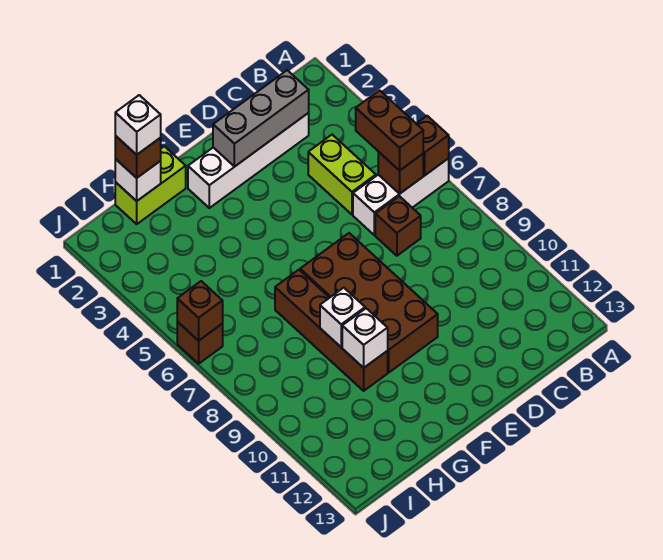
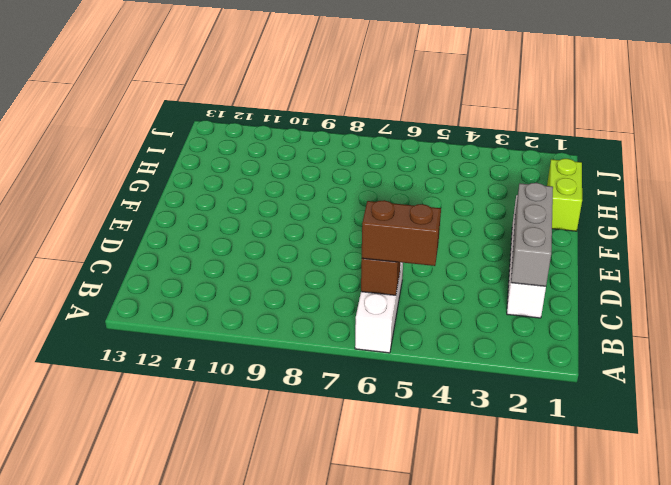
none -> lime 1x2 brick [308,135,376,215]
none -> brown 1x1 brick [375,196,421,256]
none -> brown 2x4 brick [300,233,438,372]

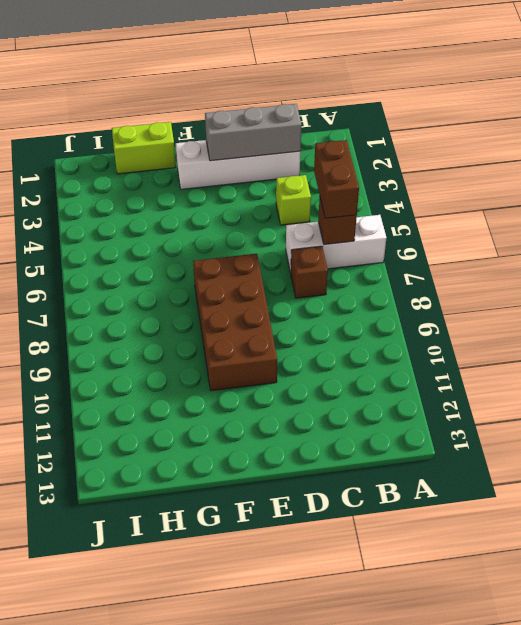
lime 1x1 brick [276,175,311,225] -> lime 1x2 brick [308,135,376,215]
none -> brown 1x4 brick [275,270,388,391]
none -> brown 1x1 brick [177,322,223,364]
none -> brown 1x1 brick [416,116,449,175]

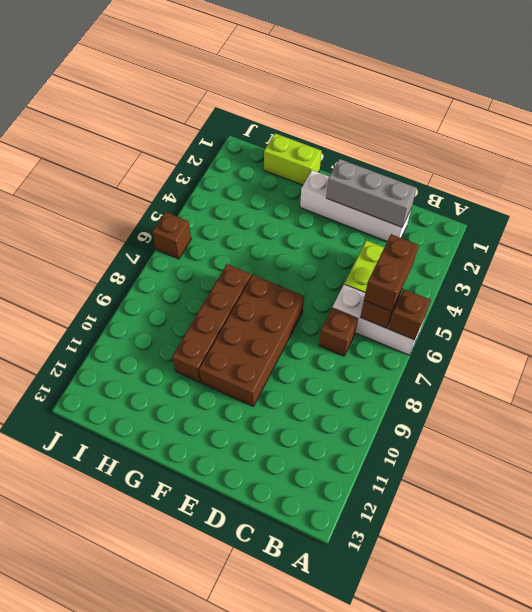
none -> white 1x1 brick [320,288,365,347]
none -> white 1x1 brick [342,308,388,368]
none -> white 1x1 brick [115,159,161,201]

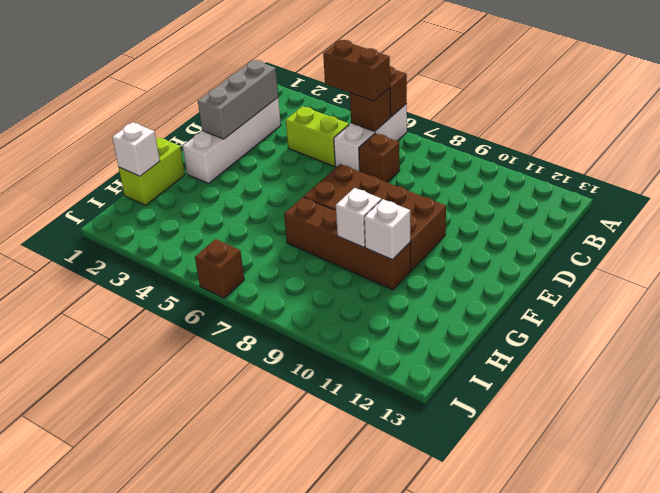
none -> brown 1x1 brick [177,281,223,341]
none -> brown 1x1 brick [115,136,161,178]
none -> white 1x1 brick [115,95,161,155]

